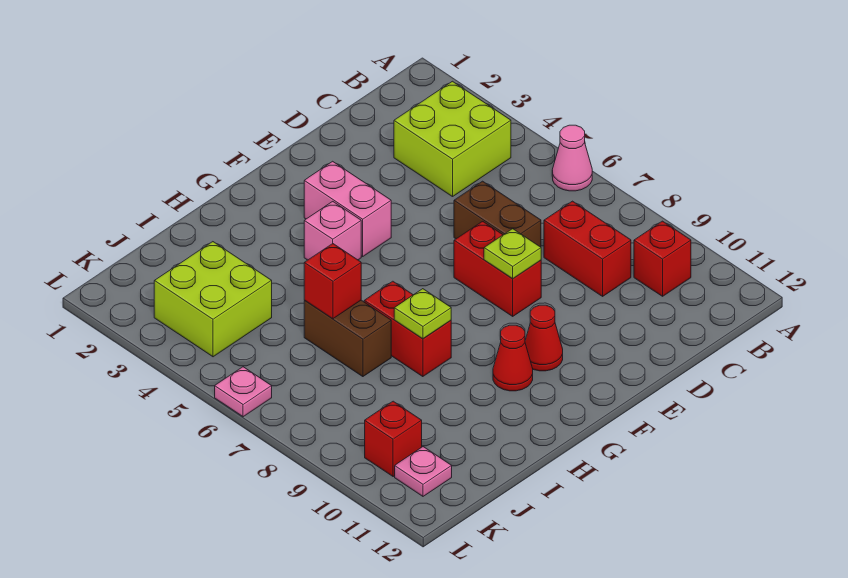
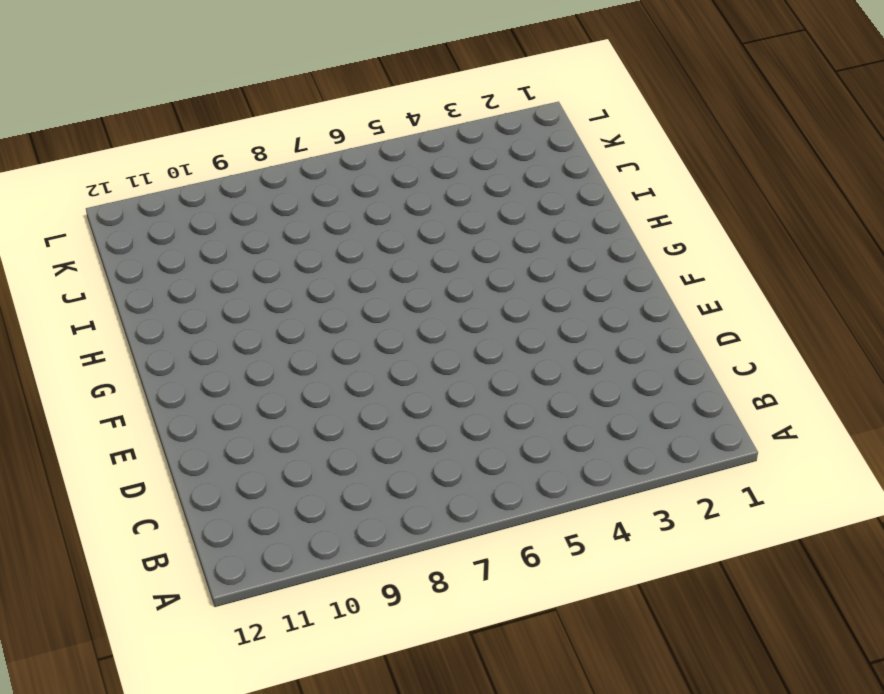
none -> pink 1x1 cone [552,125,592,191]
none -> lime 2x2 brick [394,81,511,197]
none -> red 1x1 brick [634,221,691,296]

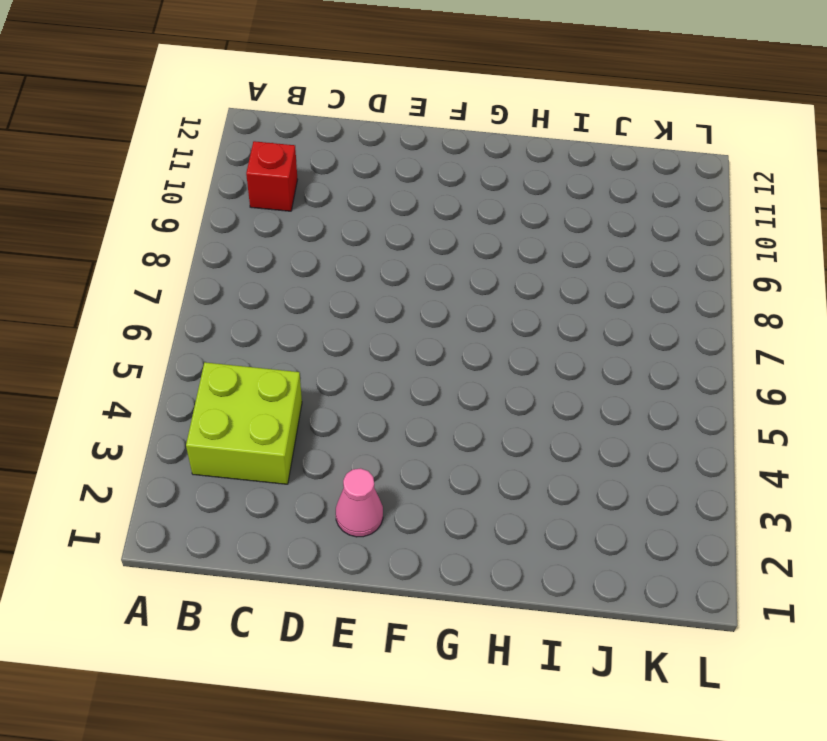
pink 1x1 cone [336,468,383,537] -> pink 1x1 cone moved to [552,125,592,191]
none -> red 1x2 brick [544,201,631,296]
none -> brown 1x2 brick [454,181,541,247]
none -> red 1x2 brick [454,221,541,316]

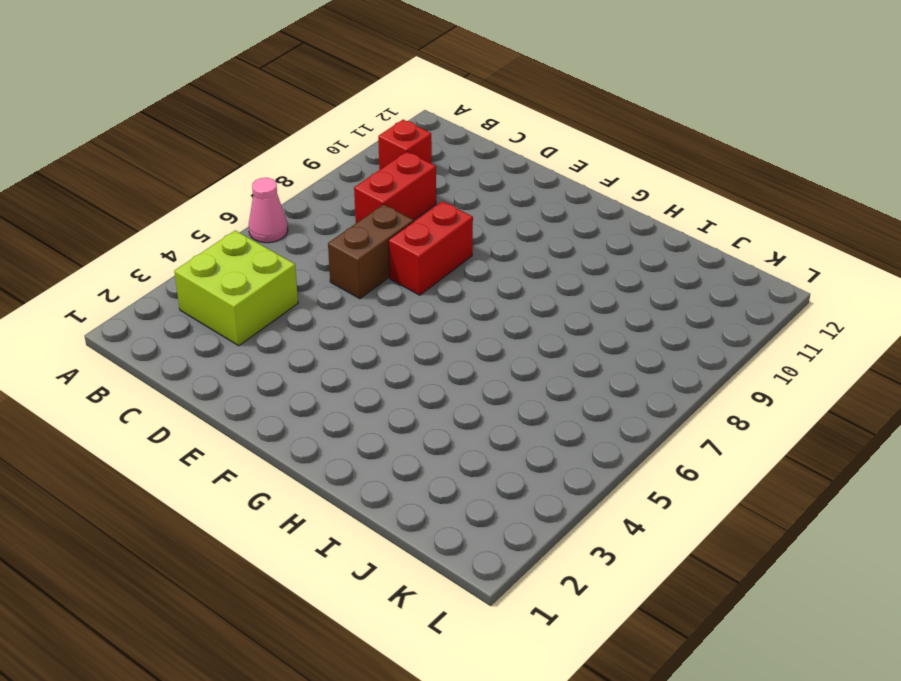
none -> pink 1x2 brick [304,161,391,256]
none -> red 1x1 cone [525,305,563,371]
none -> pink 1x1 brick [304,201,361,260]

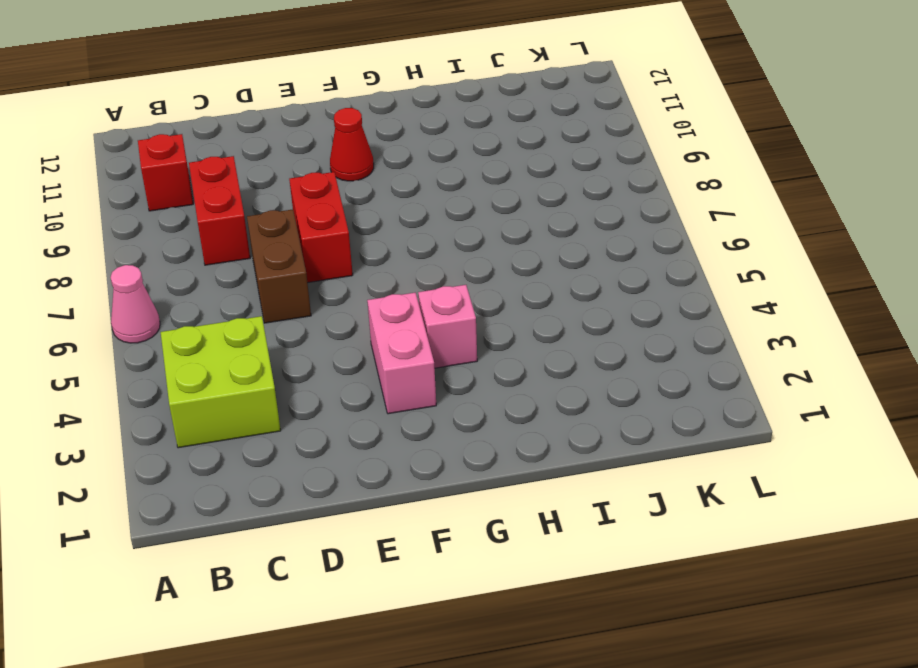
none -> red 1x1 cone [493,325,533,391]
none -> red 1x2 brick [364,281,451,377]
none -> brown 1x2 brick [304,300,391,377]

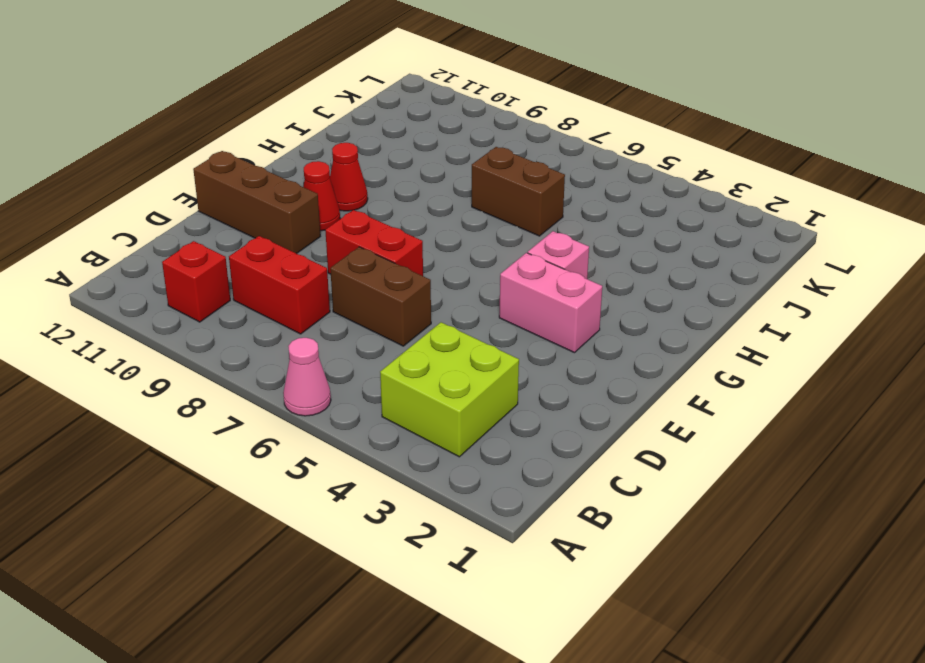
brown 1x3 brick [193,151,320,254] -> none
none -> red 1x2 brick [364,281,451,377]
none -> lime 2x2 brick [154,242,272,357]
none -> red 1x1 brick [365,401,422,477]

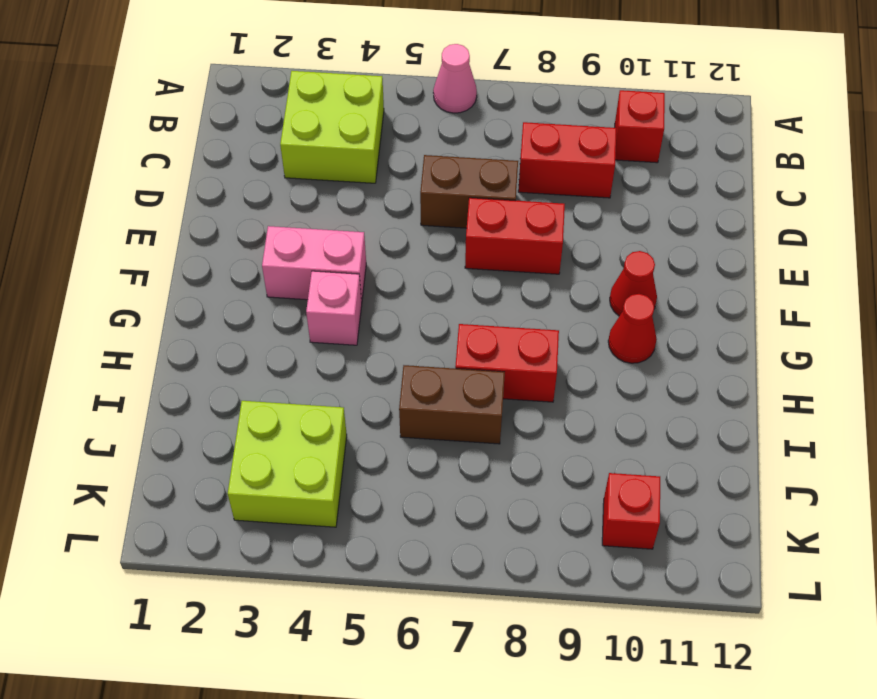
none -> pink 1x1 plate [395,447,452,496]
none -> pink 1x1 plate [215,367,272,417]
none -> lime 1x1 plate [484,229,541,278]

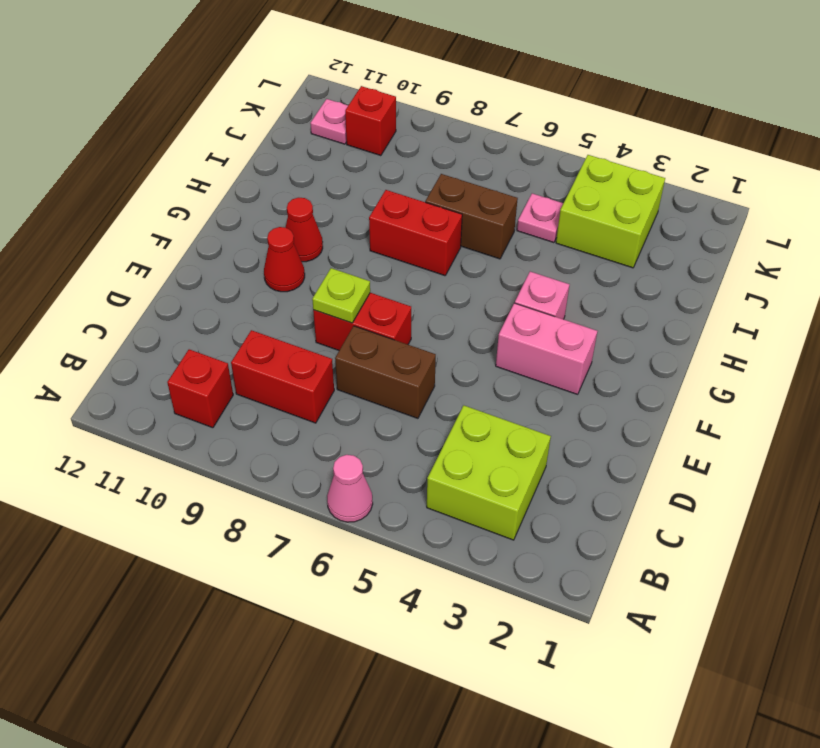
pink 1x1 plate [517,193,563,243] -> pink 1x1 plate moved to [215,367,272,417]
none -> lime 1x1 plate [394,289,451,339]
none -> red 1x1 brick [304,244,361,319]

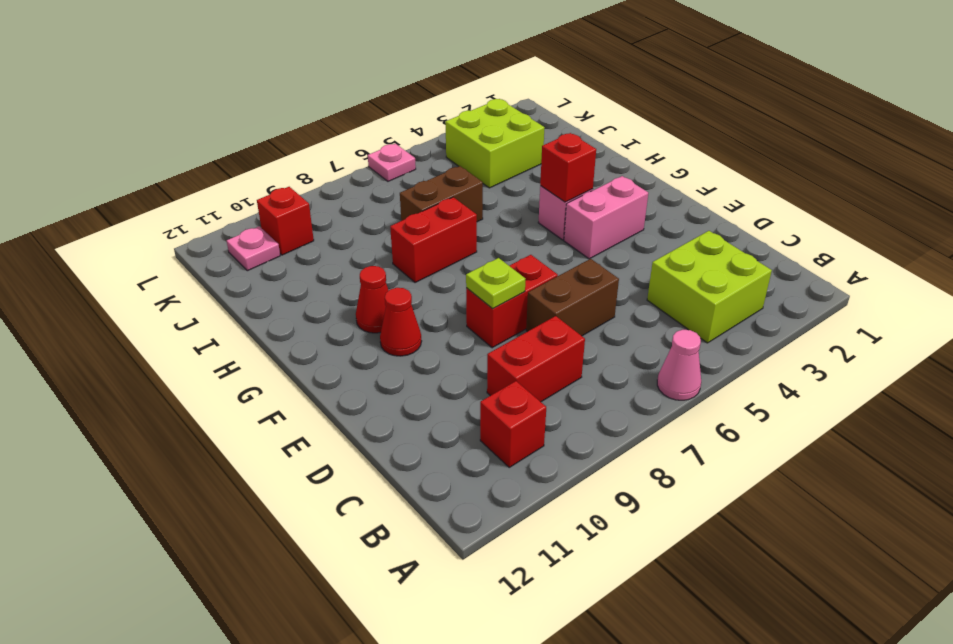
red 1x1 brick [540,133,596,202] -> red 1x1 brick moved to [304,244,361,319]
none -> lime 1x1 plate [394,289,451,339]

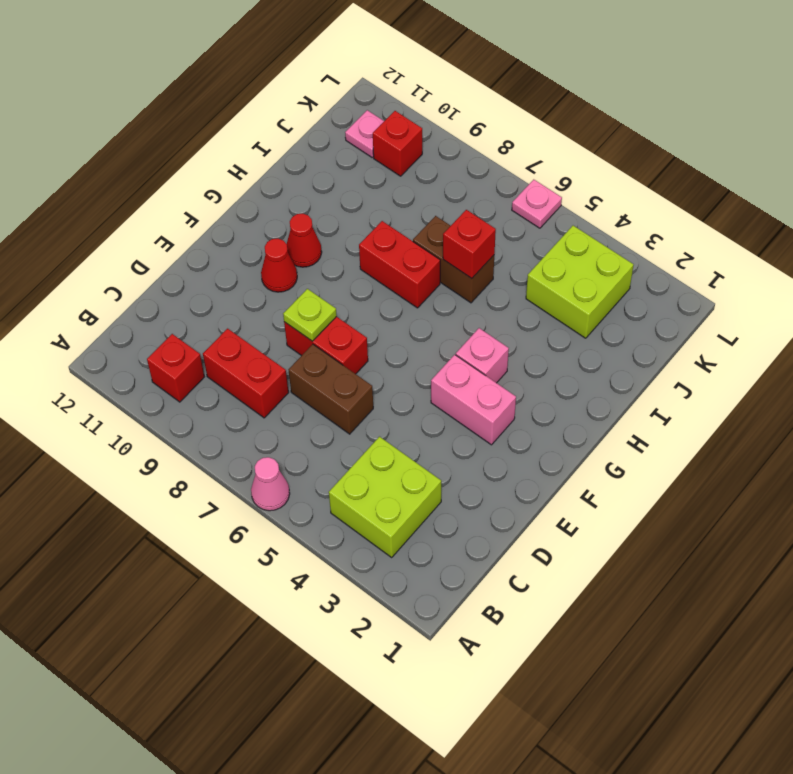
none -> lime 1x1 plate [394,289,451,339]

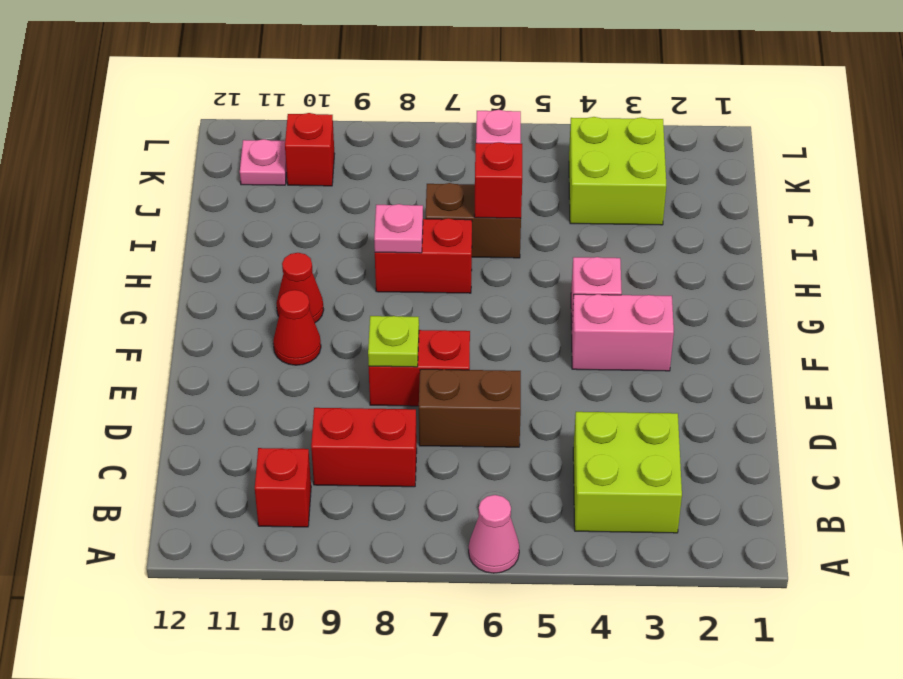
pink 1x1 plate [374,204,423,253] -> lime 1x1 plate [394,289,451,339]

